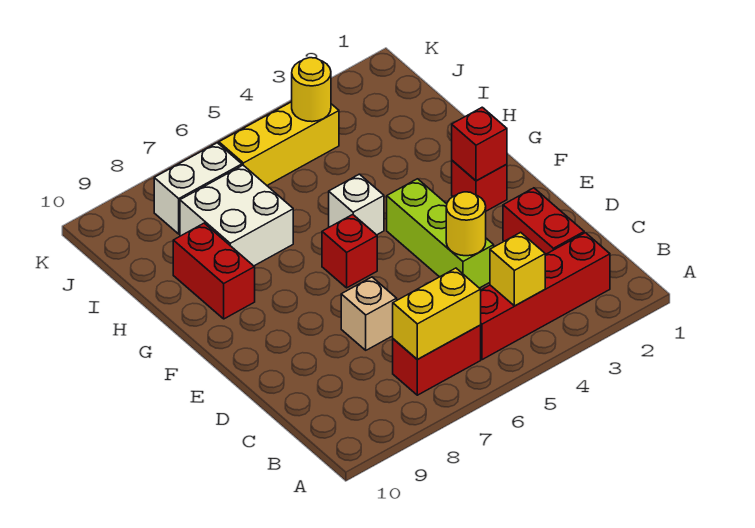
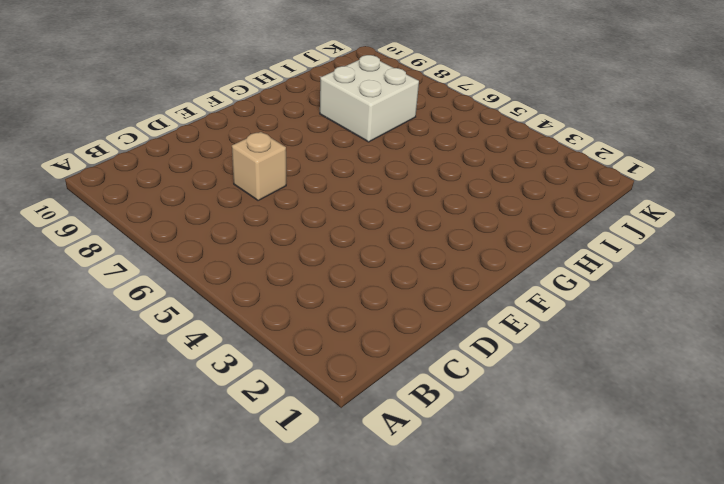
none -> red 1x4 brick [481,233,610,360]
none -> red 1x2 brick [393,325,481,395]
none -> red 1x2 brick [503,188,584,255]

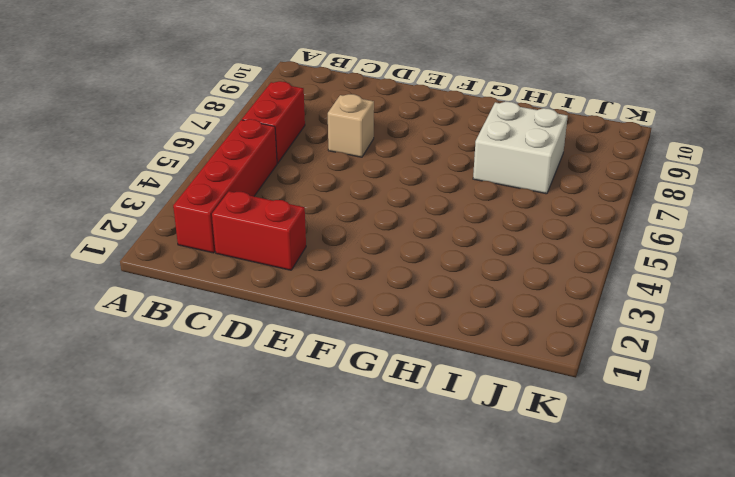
none -> lime 1x3 brick [387,179,494,288]
none -> red 1x1 brick [452,161,507,211]
none -> red 1x1 brick [322,215,377,288]

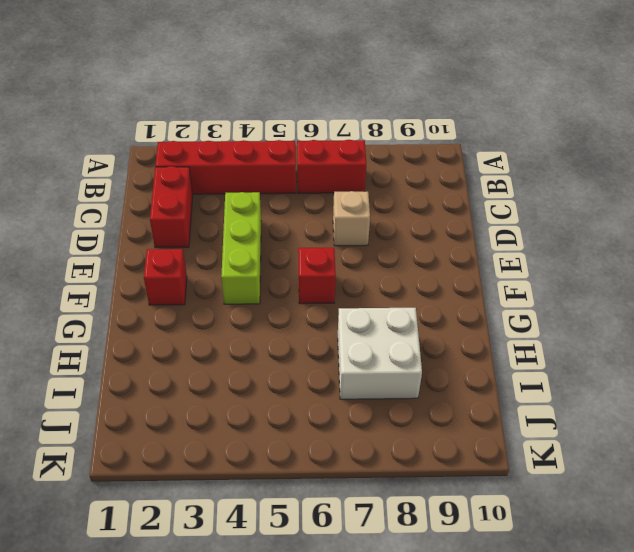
none -> white 1x1 brick [329,174,384,235]
none -> red 1x2 brick [173,223,255,319]
none -> yellow 1x3 brick [219,102,339,185]

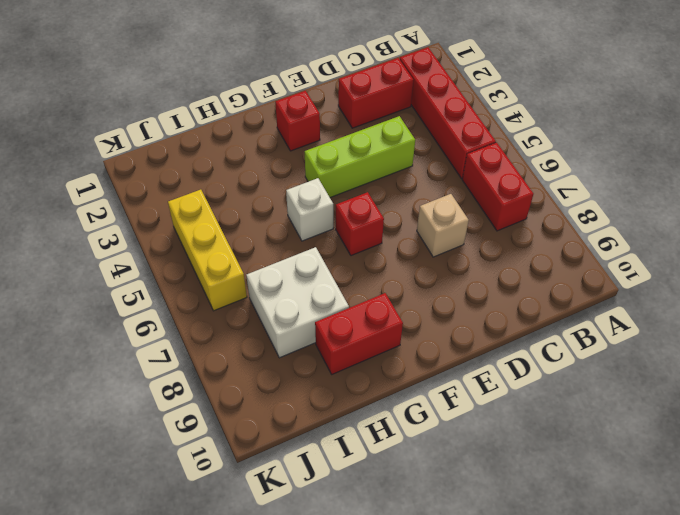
none -> white 1x2 brick [154,143,242,234]
none -> yellow 1x1 brick [490,232,545,306]
none -> yellow 1x2 brick [393,268,481,359]

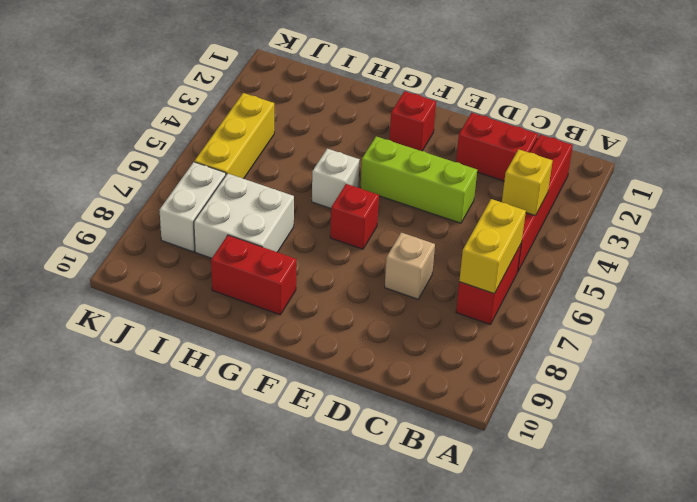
none -> yellow 1x1 round brick [446,192,486,256]
none -> red 1x1 brick [452,107,507,181]
none -> yellow 1x1 round brick [292,58,331,122]

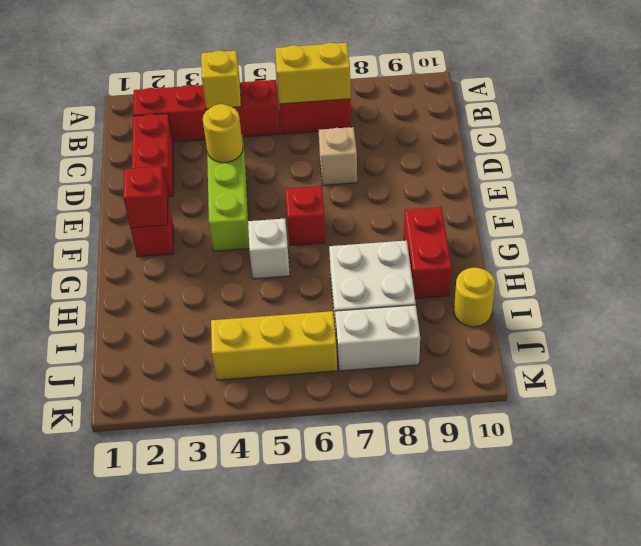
yellow 1x1 round brick [454,268,495,327] -> yellow 1x1 round brick moved to [292,58,331,122]

